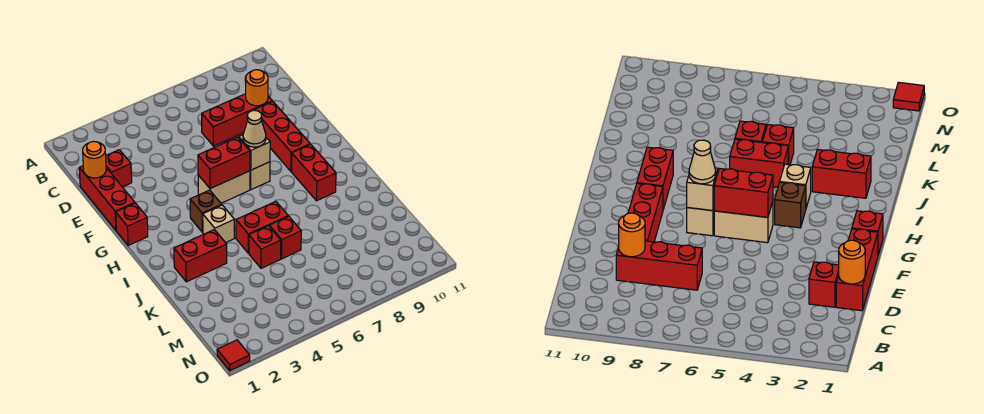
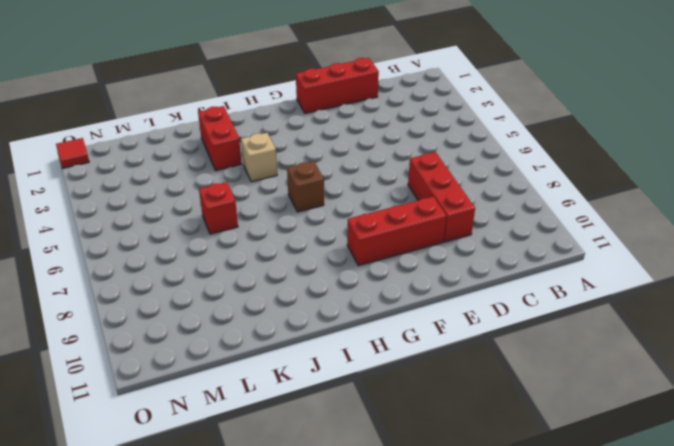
brown 1x1 brick [287,161,324,212] -> brown 1x1 brick moved to [190,190,222,232]
none -> red 1x1 brick [106,150,132,187]
none -> red 1x1 brick [116,203,148,246]
none -> tan 1x2 brick [198,171,250,203]

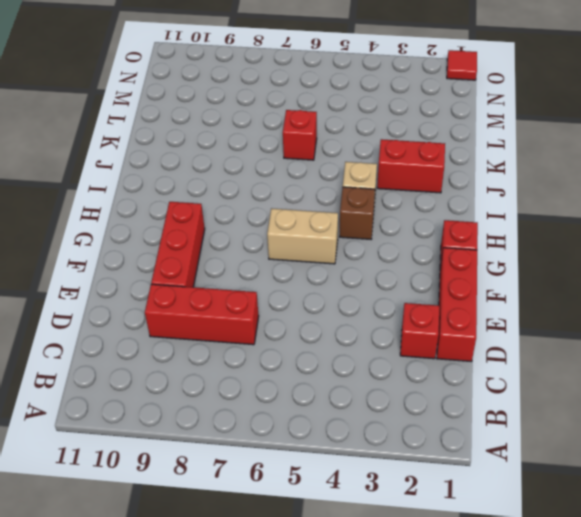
none -> tan 1x1 brick [250,162,270,190]
none -> red 1x2 brick [292,144,336,201]
none -> red 1x2 brick [236,201,288,253]

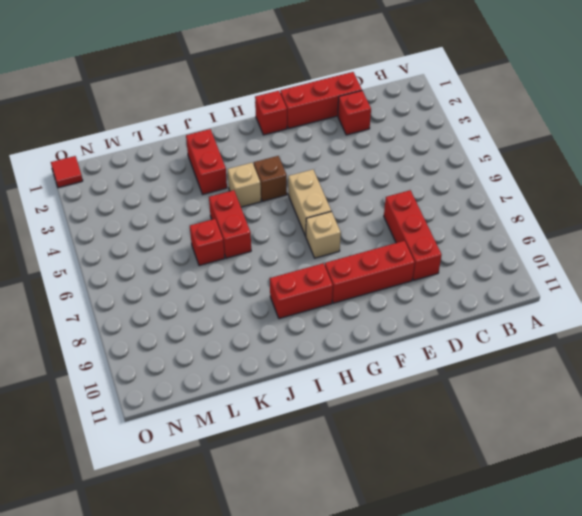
none -> red 1x1 brick [249,226,281,268]
none -> orange 1x1 round brick [83,141,106,178]
none -> orange 1x1 round brick [246,70,268,106]

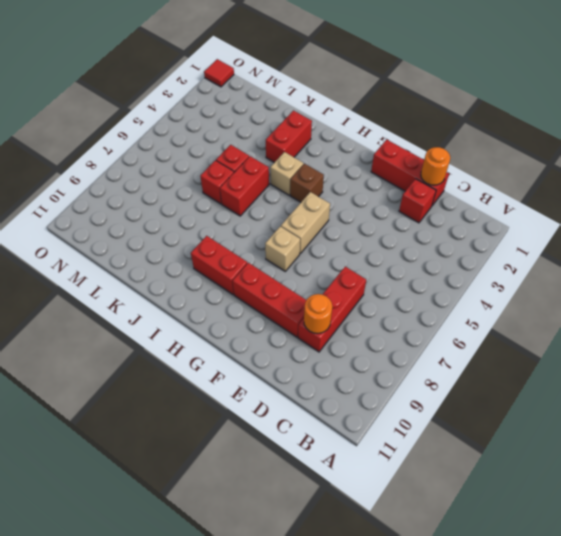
none -> red 1x1 brick [116,203,148,246]
none -> red 1x2 brick [198,137,250,189]
none -> tan 1x1 brick [239,135,270,170]

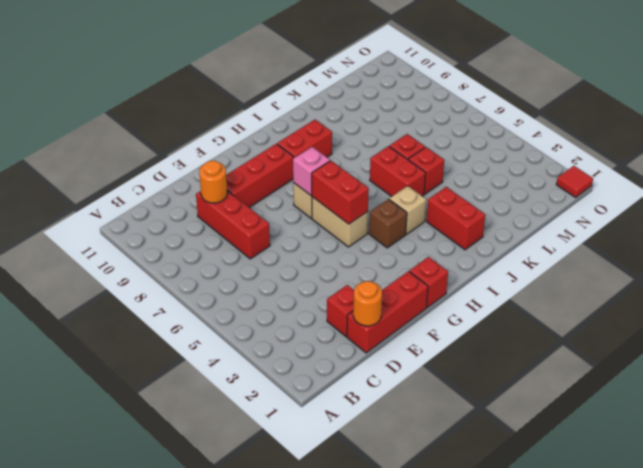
pink 1x1 brick [293,147,330,195] -> tan 1x1 brick [239,135,270,170]
none -> tan 1x1 cone [243,110,266,147]

